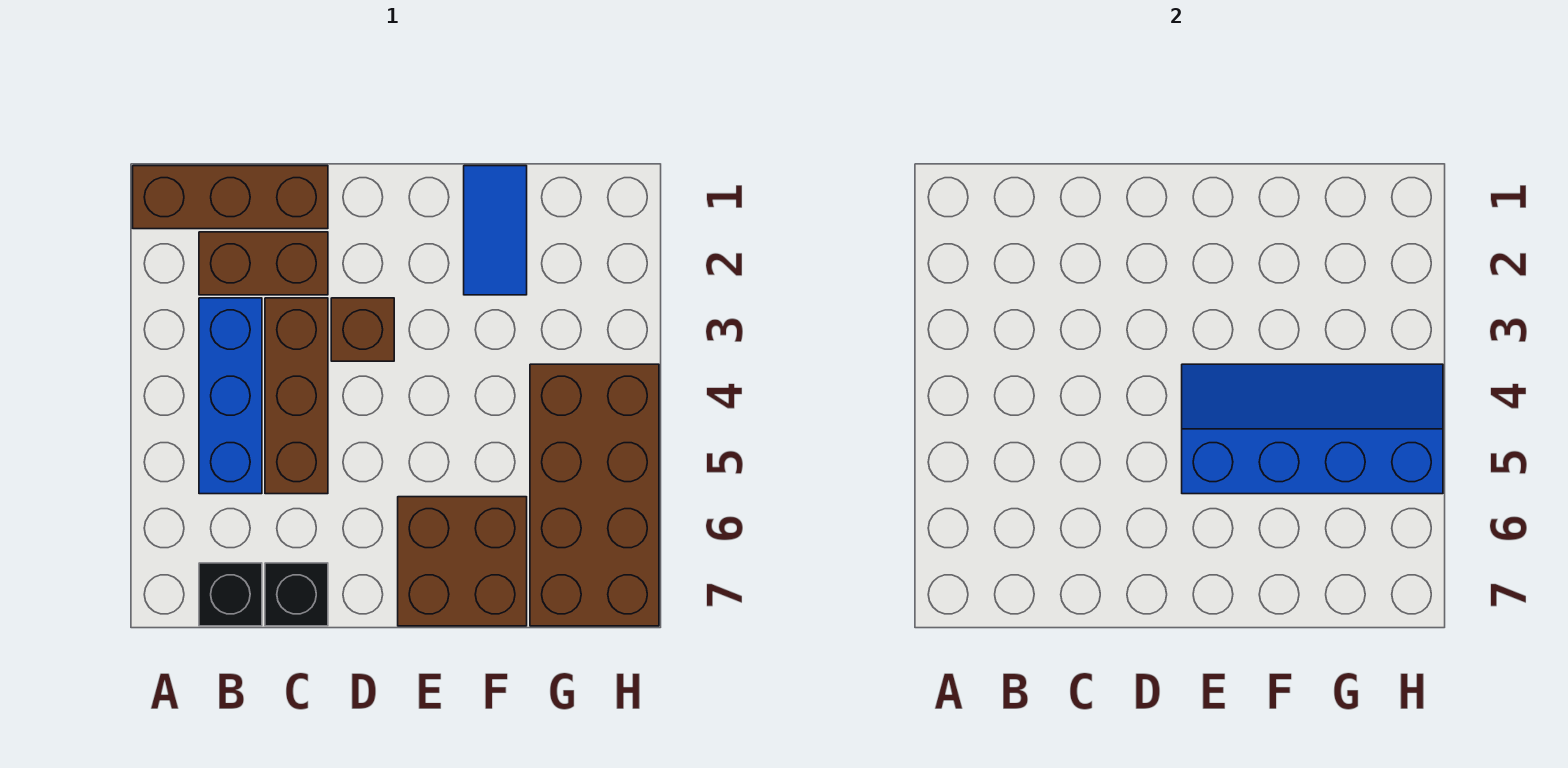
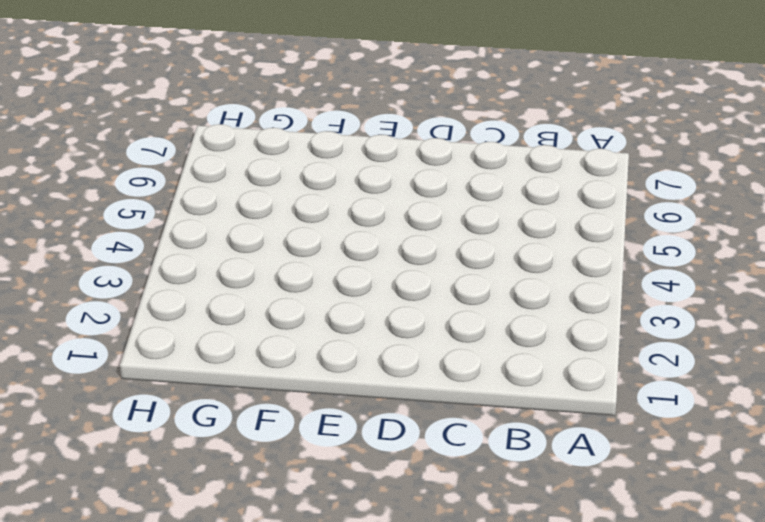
none -> brown 1x3 brick [133,166,328,229]
none -> brown 1x2 brick [199,232,328,295]

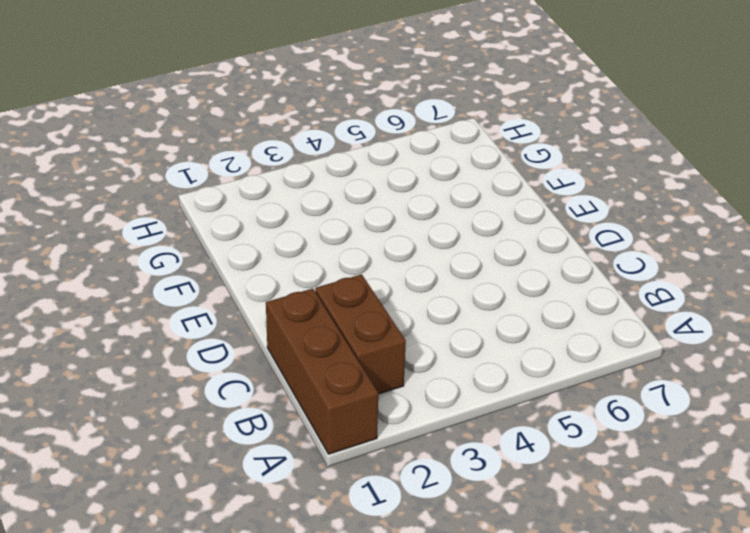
none -> blue 1x3 brick [199,298,262,494]
none -> black 1x1 brick [199,563,262,626]

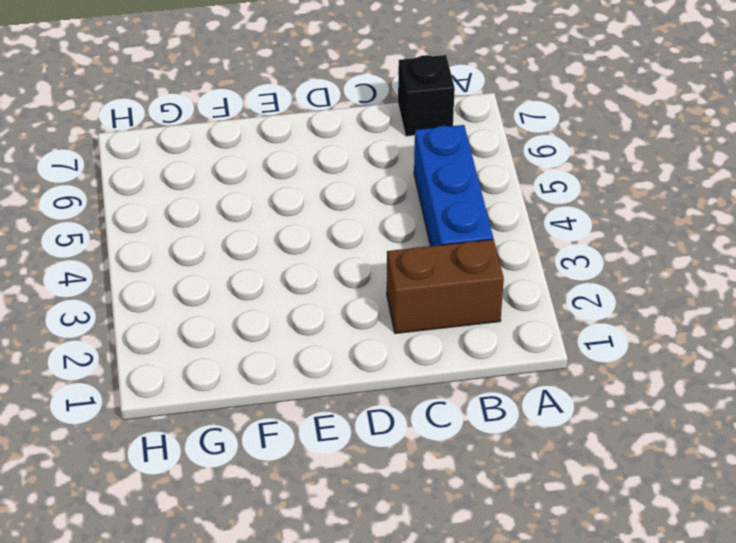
none -> brown 1x3 brick [133,166,328,229]
none -> brown 1x3 brick [265,298,328,494]

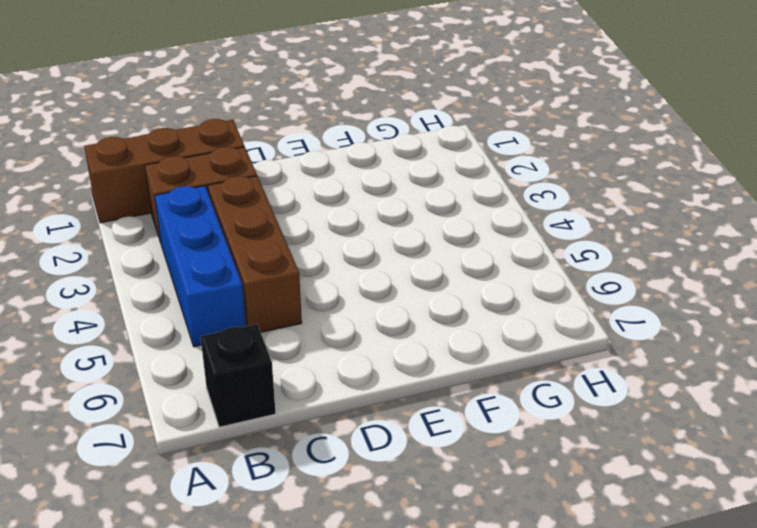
none -> black 1x1 brick [265,563,328,626]
none -> brown 1x1 brick [331,298,394,361]

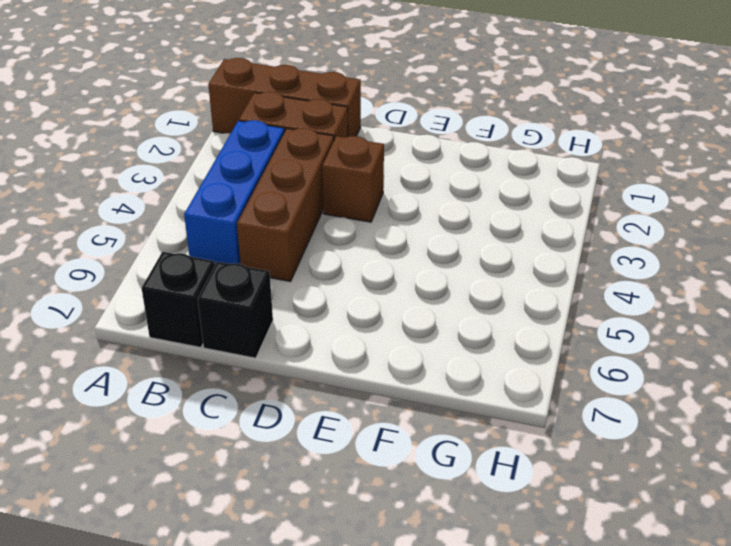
none -> brown 2x2 brick [398,497,527,626]
none -> blue 1x2 tile [464,166,527,295]

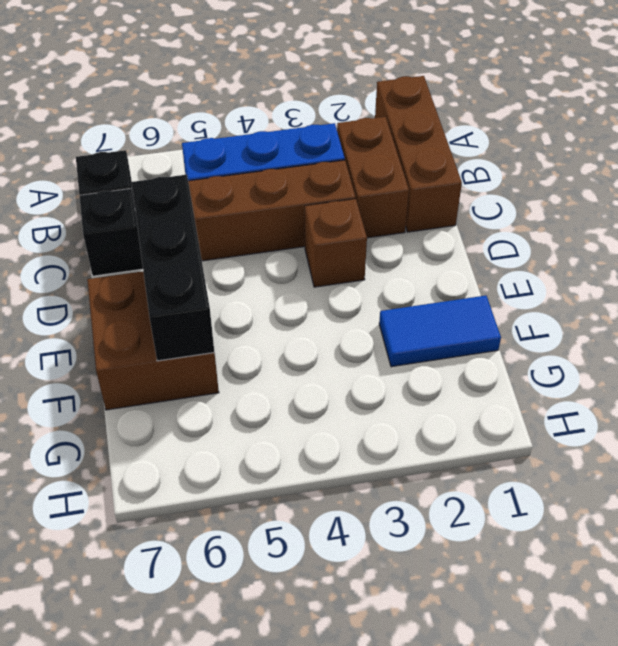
black 1x3 brick [132,175,214,361] -> none
none -> brown 2x4 brick [530,364,659,626]
none -> blue 2x4 slope [1182,364,1443,494]

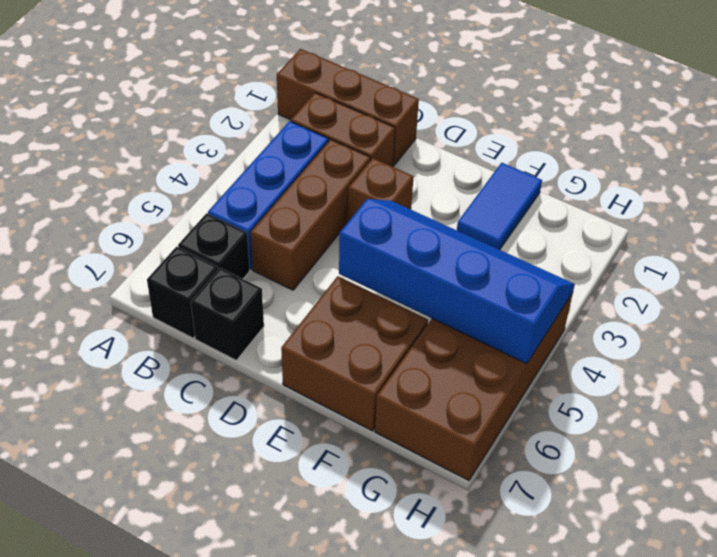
black 1x1 brick [178,213,250,279] -> none

